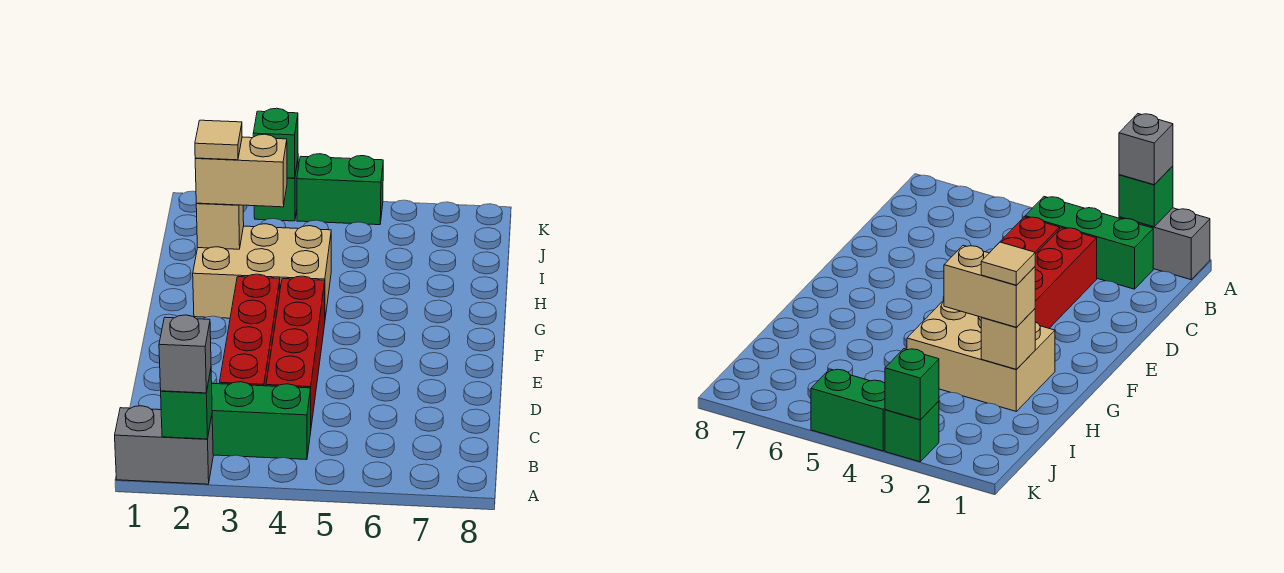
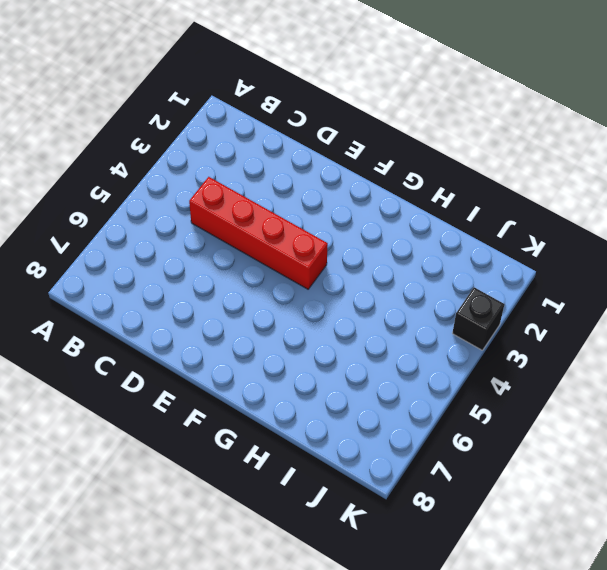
black 1x1 brick [452,287,504,350] -> green 1x1 brick [254,161,298,221]
none -> grey 1x2 brick [115,406,213,484]
none -> green 1x3 brick [212,382,311,460]
none -> red 1x4 brick [219,274,280,386]

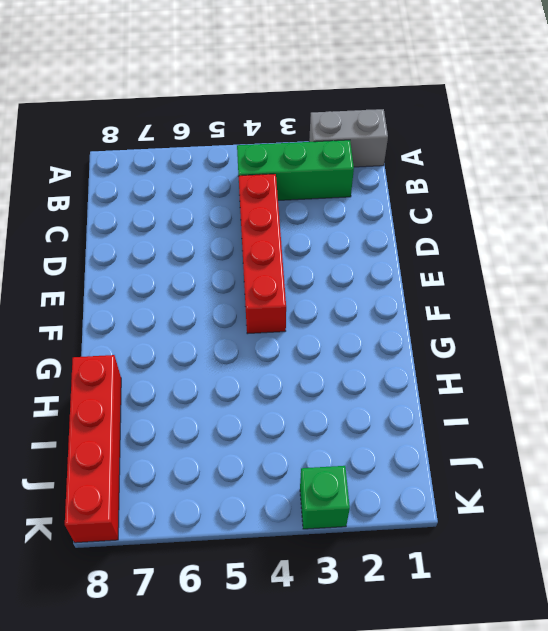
red 1x4 brick [65,355,121,543] -> red 1x4 brick moved to [219,274,280,386]
none -> tan 2x3 brick [193,224,331,318]
none -> green 1x2 brick [297,154,383,225]
none -> green 1x1 brick [161,370,212,439]

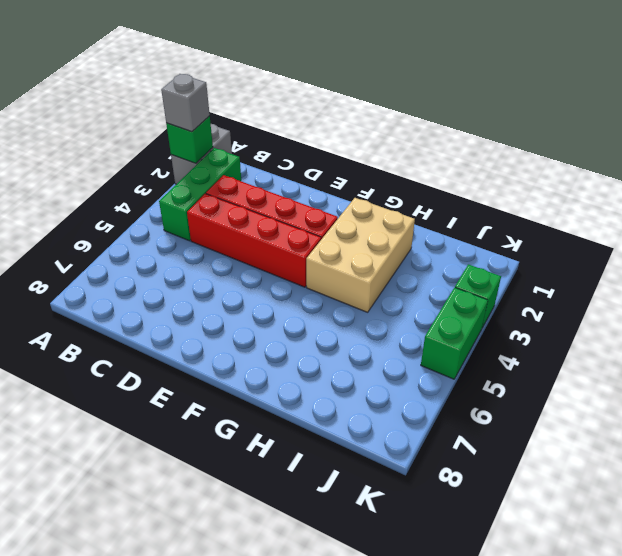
none -> tan 1x1 brick [196,203,244,249]
none -> green 1x1 brick [253,108,298,178]
none -> tan 1x2 brick [195,134,287,207]

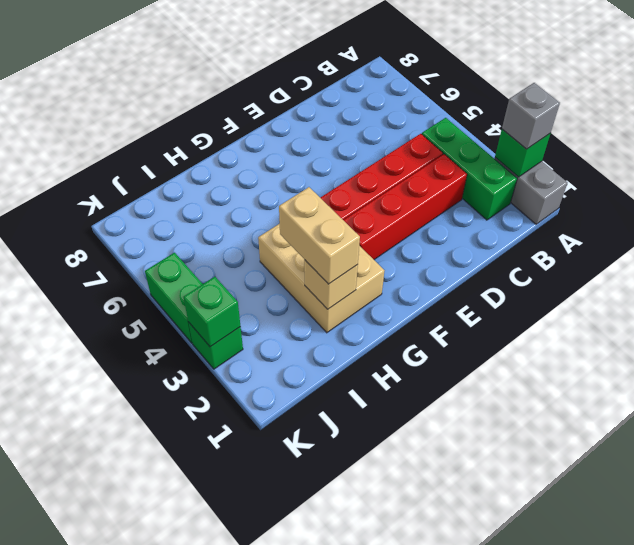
none -> tan 1x1 tile [195,120,242,160]

